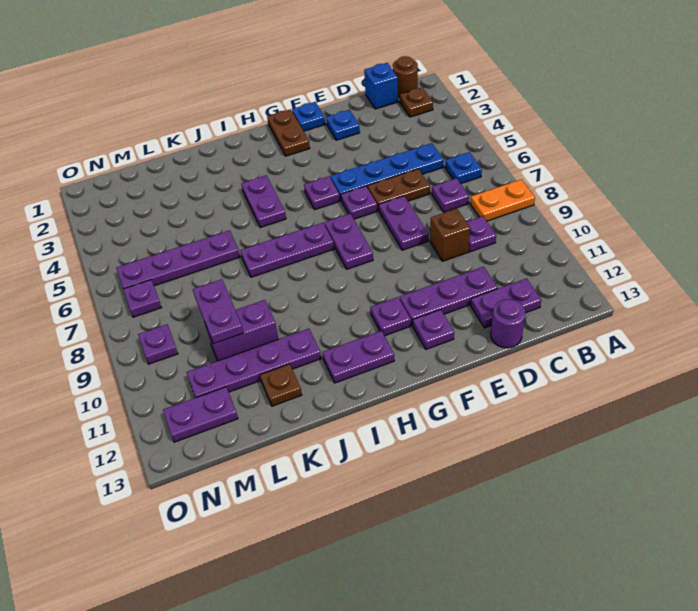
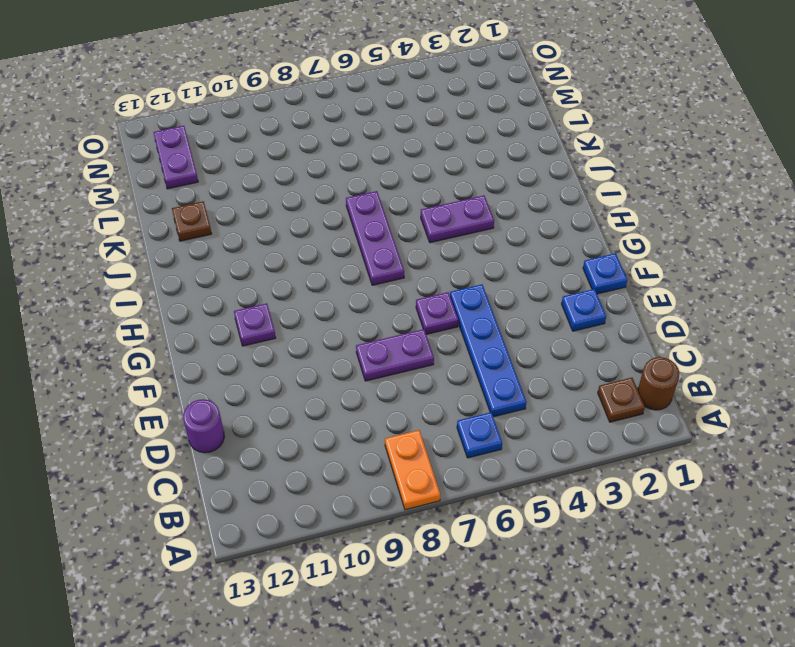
none -> blue 1x1 brick [364,63,398,109]
none -> purple 1x1 plate [432,178,469,212]
none -> purple 1x1 plate [467,216,496,252]
none -> purple 1x2 plate [471,279,541,328]

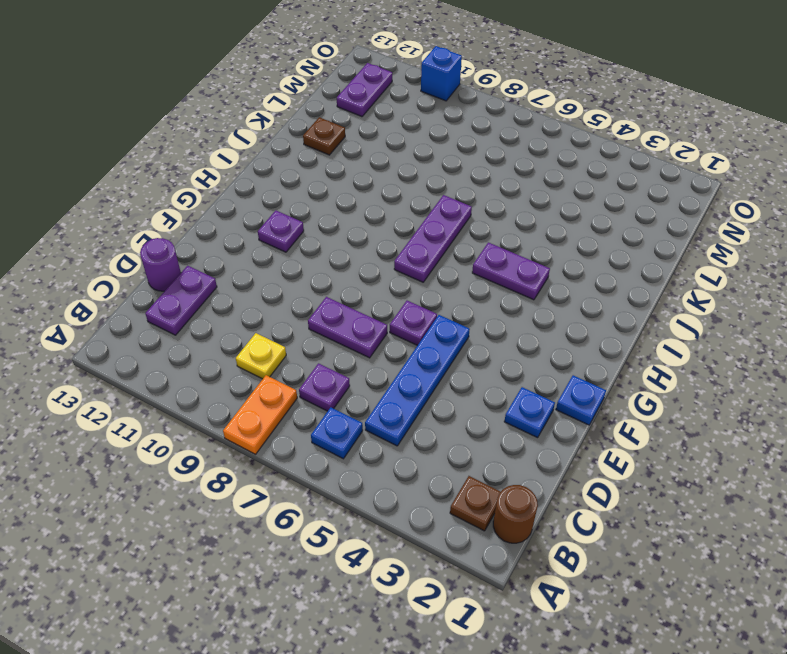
yellow 1x1 plate [236,333,286,379] -> purple 1x1 plate [467,216,496,252]
blue 1x1 brick [421,46,462,101] -> blue 1x1 brick moved to [364,63,398,109]
none -> brown 1x2 plate [368,169,430,211]
none -> brown 1x1 brick [430,209,470,261]
none -> purple 1x3 plate [400,267,498,325]
none -> purple 1x1 plate [412,309,454,349]

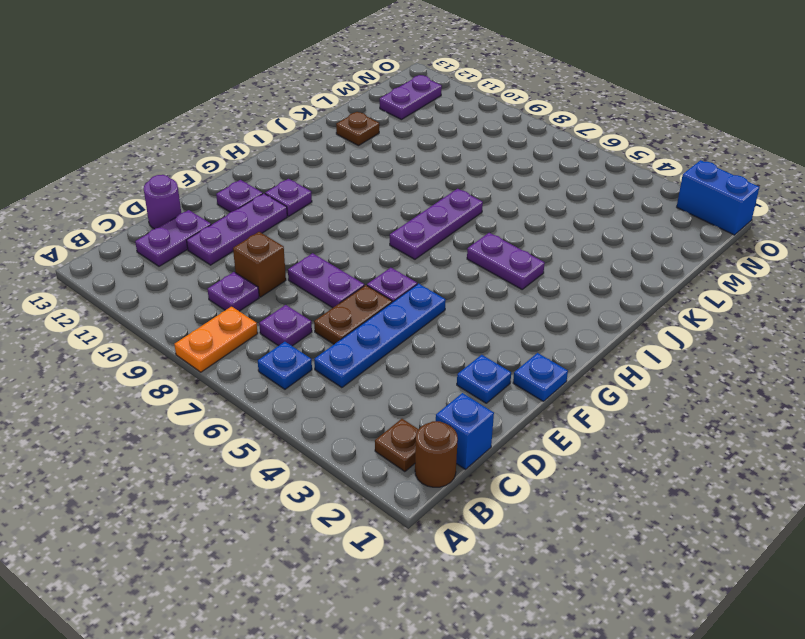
blue 1x2 brick [677,160,760,235] -> none
none -> brown 1x2 plate [267,109,310,156]
none -> purple 1x1 plate [304,176,340,210]
none -> purple 1x2 plate [324,214,373,269]
none -> purple 1x2 plate [322,331,394,383]

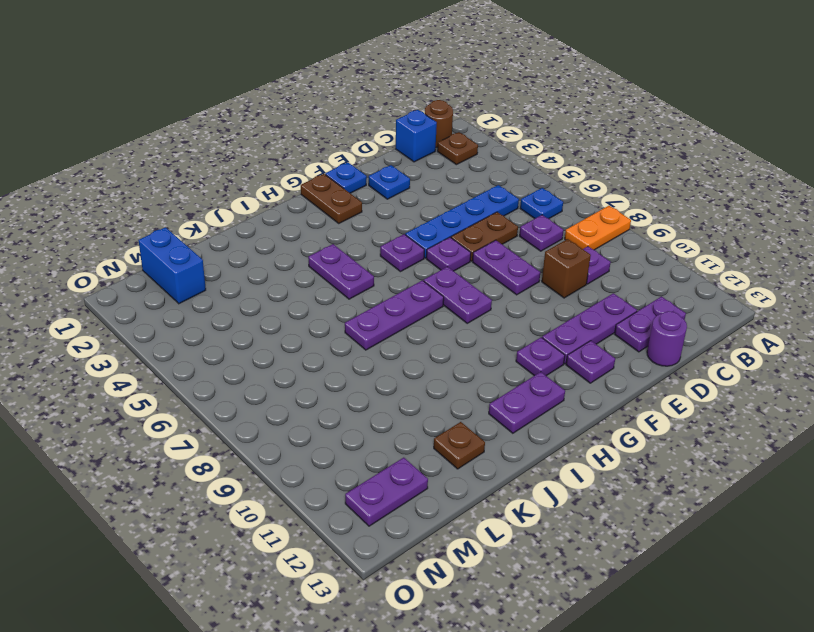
blue 1x2 brick [138,227,206,304] -> none
none -> purple 1x4 plate [187,329,321,398]
none -> purple 1x4 plate [116,230,240,289]
none -> purple 1x2 brick [205,300,278,361]
none -> purple 1x1 plate [123,280,161,317]

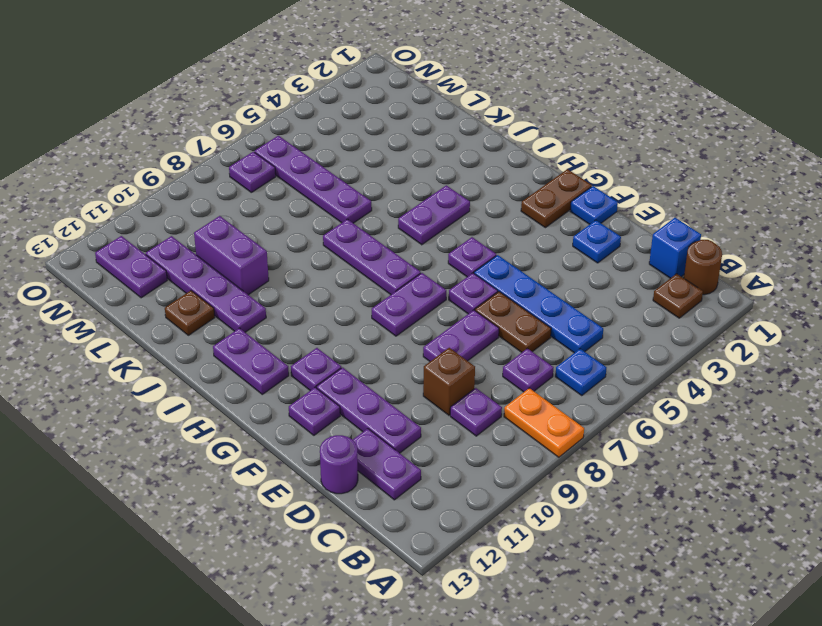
none -> purple 1x1 plate [138,324,178,364]
none -> purple 1x2 plate [193,279,243,344]

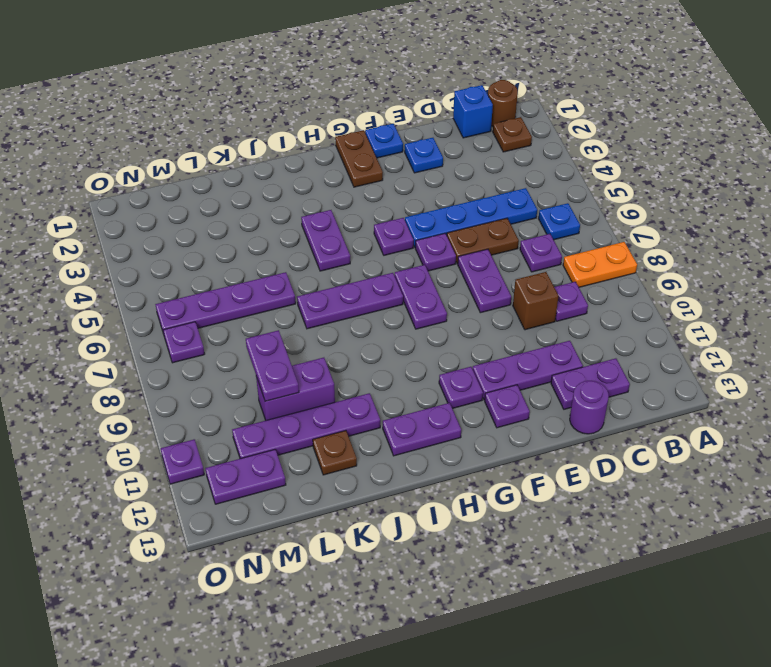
purple 1x1 plate [161,439,204,484] -> purple 1x1 plate moved to [138,324,178,364]

